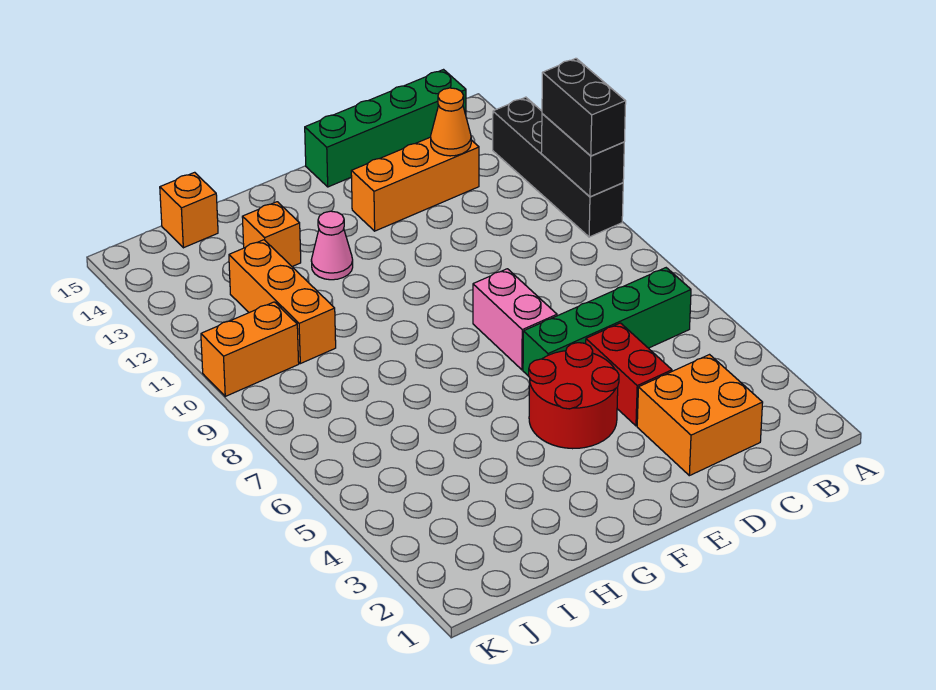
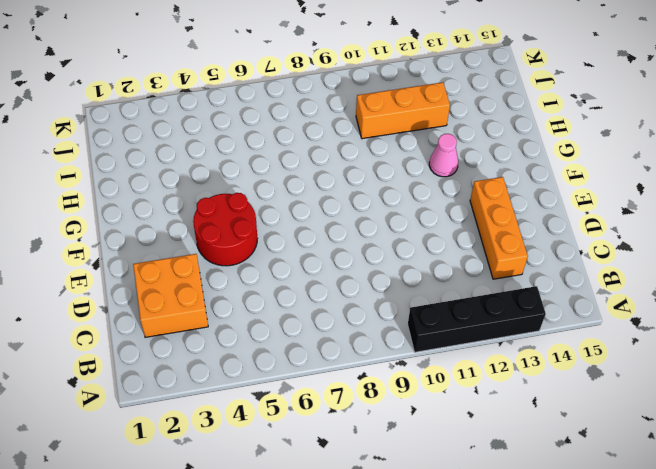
none -> green 1x4 brick [523,268,691,376]
none -> green 1x4 brick [305,70,466,187]
none -> red 1x2 brick [586,323,672,426]

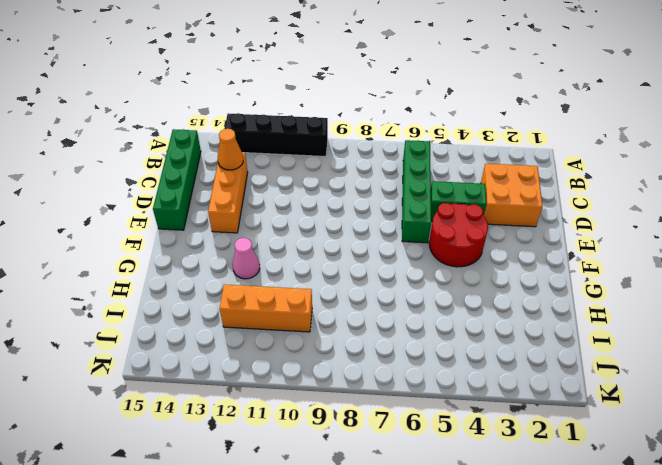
green 1x2 brick [431,181,487,222] -> red 1x2 brick [586,323,672,426]
none -> pink 1x2 brick [473,269,557,370]
none -> orange 1x1 brick [242,202,301,266]
none -> orange 1x1 brick [160,172,218,248]

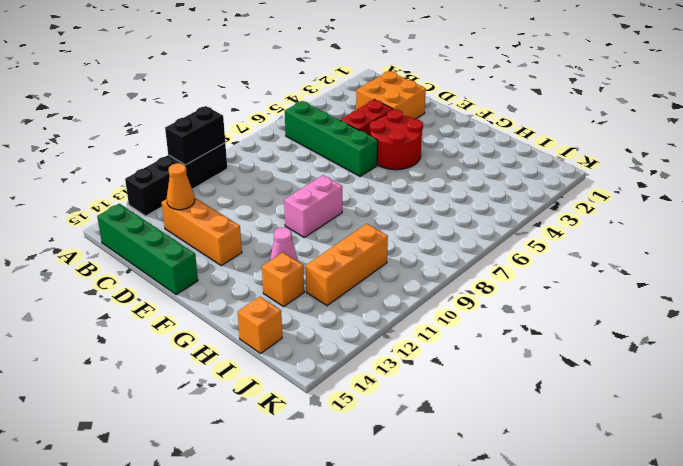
pink 1x2 brick [284,175,342,237] -> pink 1x2 brick moved to [473,269,557,370]
none -> orange 1x2 brick [201,302,299,396]
none -> black 1x2 brick [542,58,626,156]

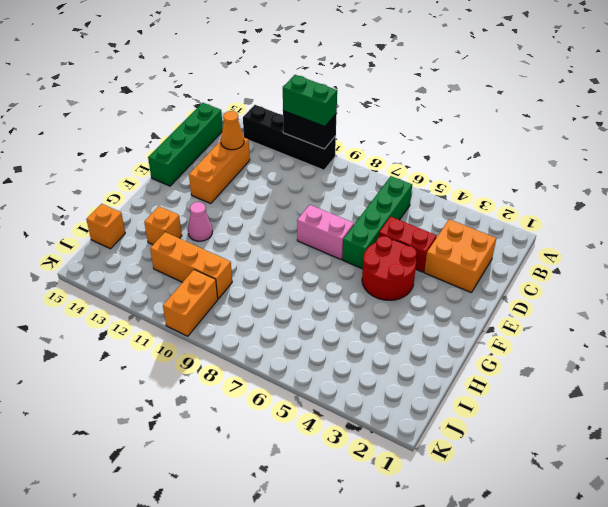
green 1x2 brick [283,75,337,127] -> black 1x2 brick [542,58,626,156]

